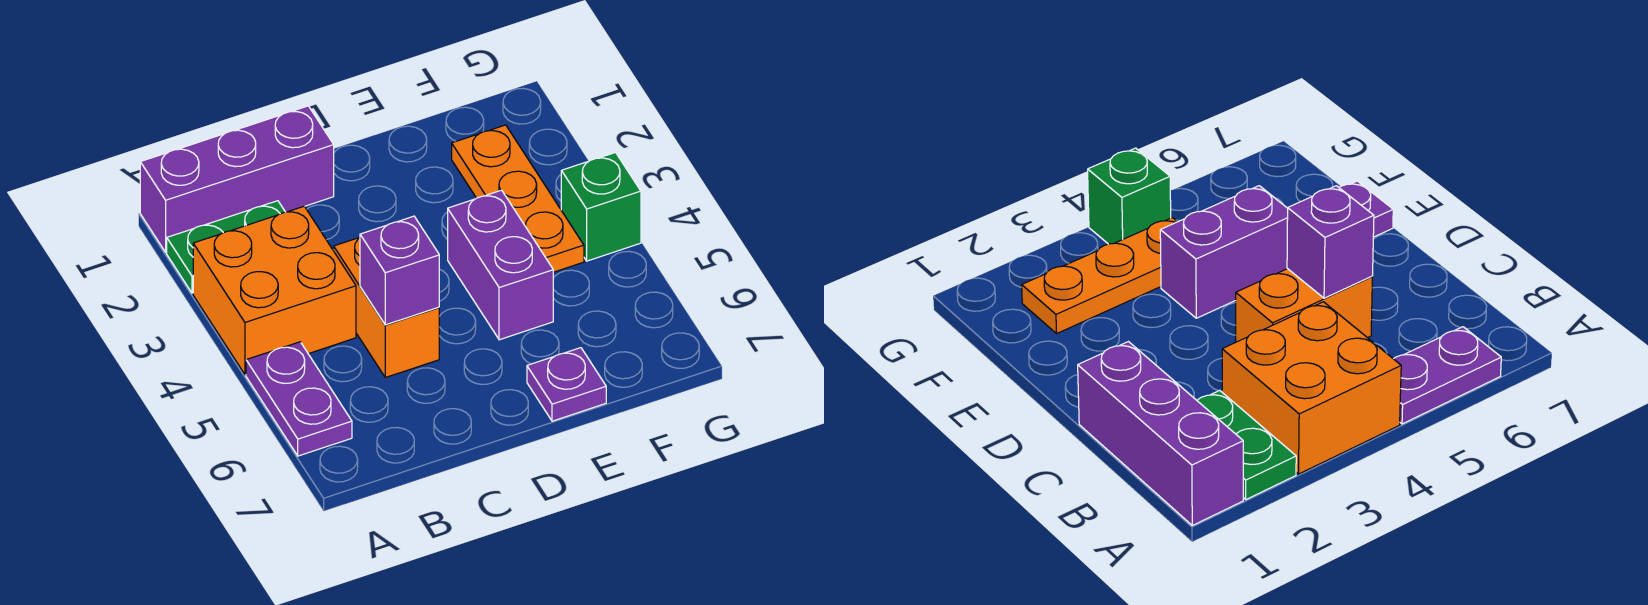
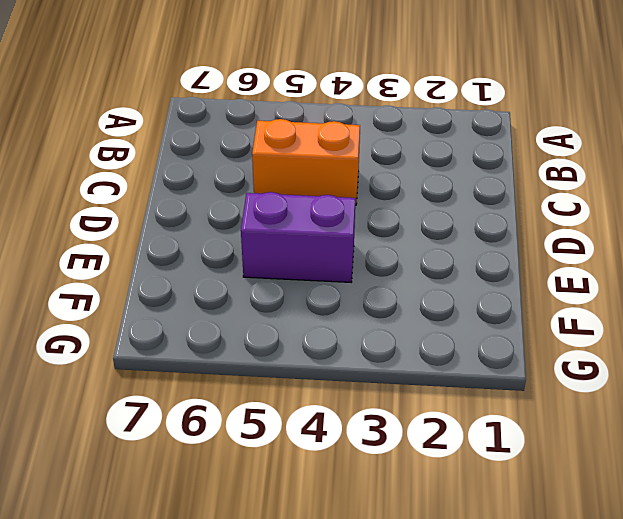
none -> purple 1x3 brick [140,106,334,252]
none -> green 1x2 plate [167,201,285,293]

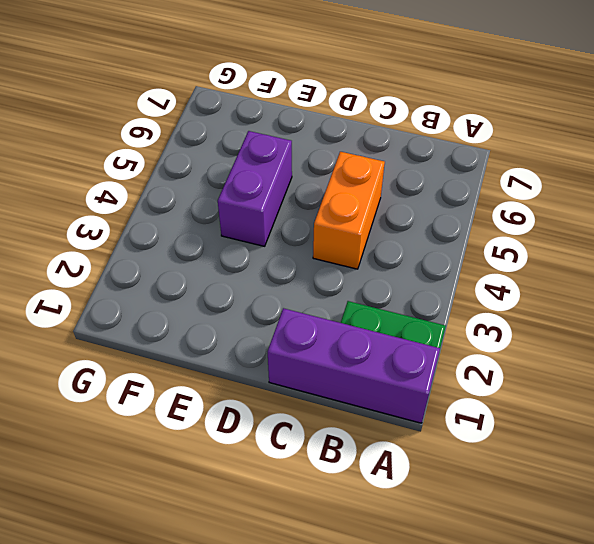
none -> orange 2x2 brick [193,206,356,375]
none -> purple 1x2 plate [246,342,352,456]

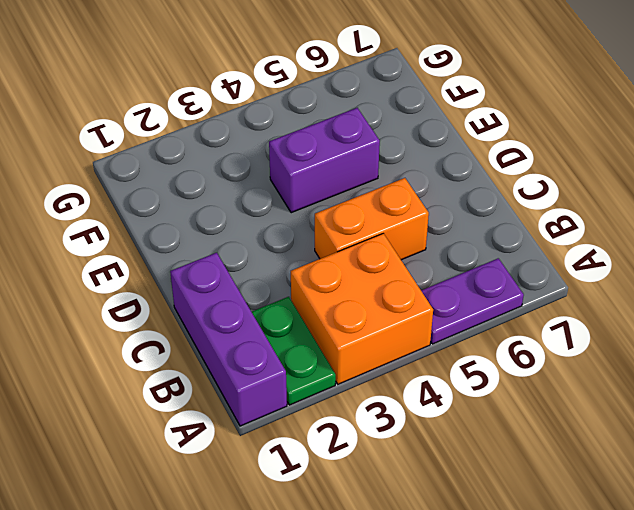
none -> purple 1x1 plate [527,348,606,421]
none -> orange 1x3 plate [452,125,584,272]

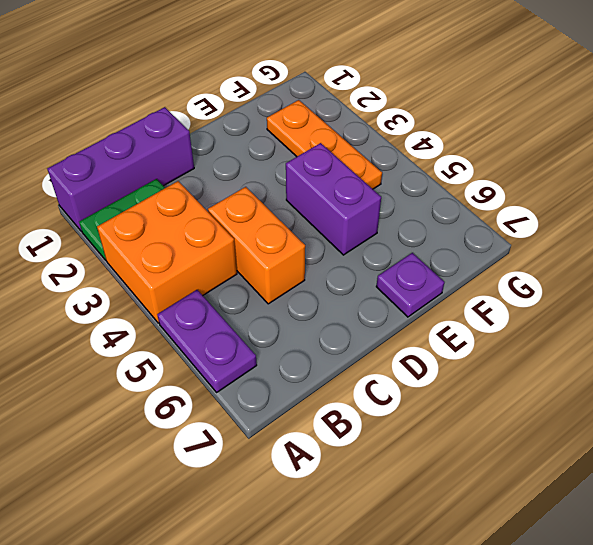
none -> green 1x1 brick [561,153,641,261]
none -> purple 1x1 brick [360,216,439,325]

